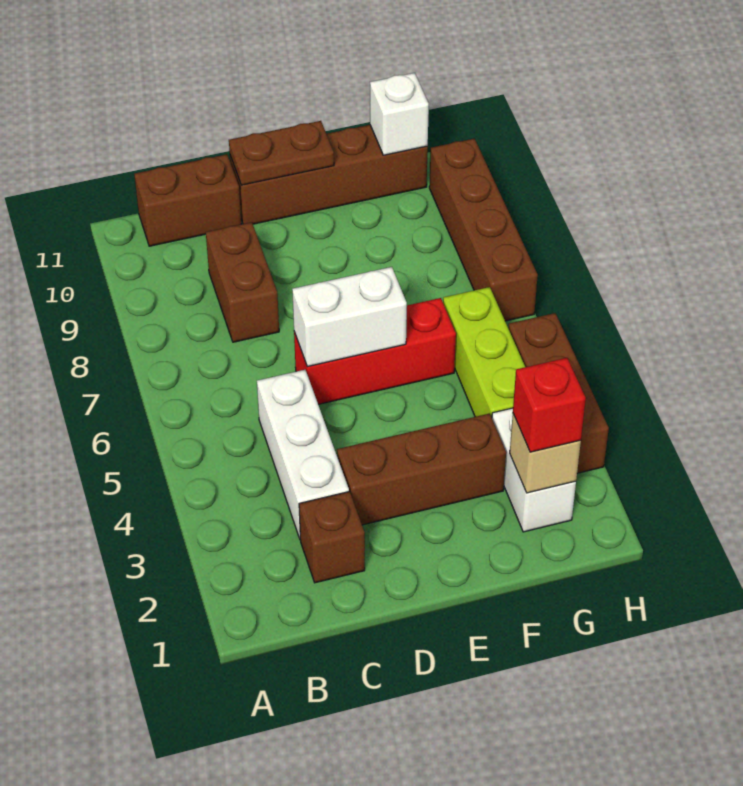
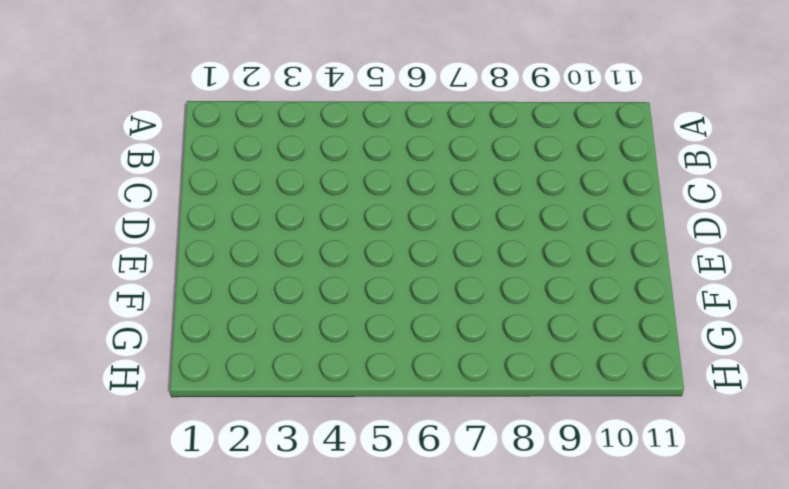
none -> brown 1x2 brick [134,154,241,246]
none -> brown 1x1 brick [299,492,365,583]
none -> white 1x3 brick [257,370,349,538]

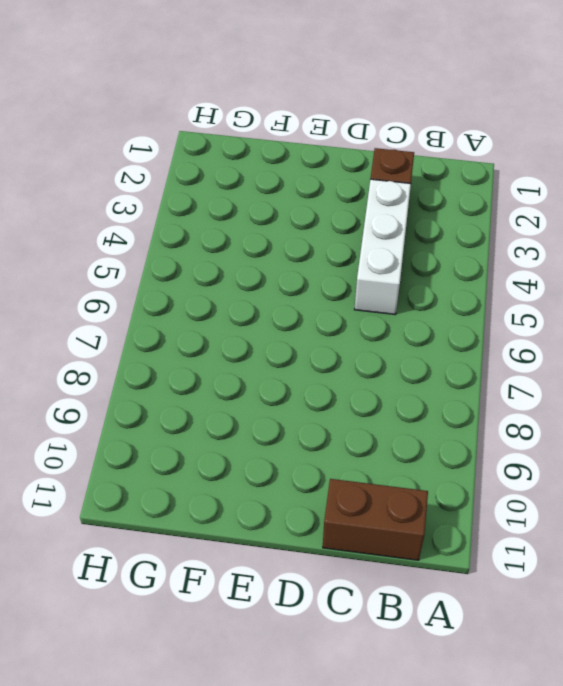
none -> brown 1x2 brick [206,222,279,342]
none -> brown 1x3 brick [337,413,506,525]
none -> red 1x3 brick [294,298,456,404]

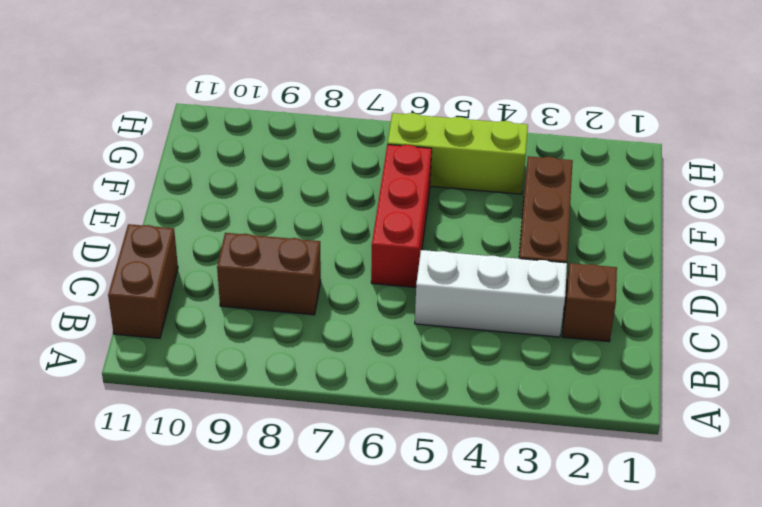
none -> brown 1x4 brick [230,125,428,224]
none -> white 1x2 brick [492,408,576,532]
none -> brown 1x3 brick [508,313,609,473]

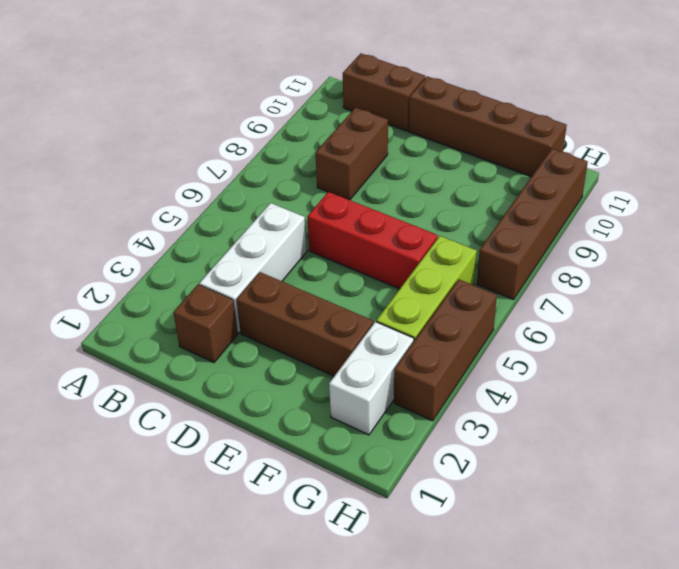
none -> white 1x2 brick [292,267,407,367]
none -> brown 1x2 plate [229,121,334,185]
none -> tan 1x1 brick [510,414,581,493]

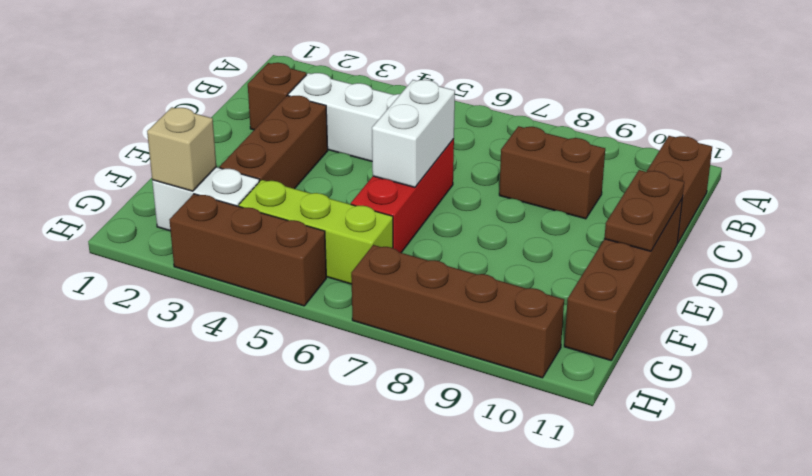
none -> white 1x1 brick [370,73,429,155]
none -> red 1x1 brick [513,358,586,452]

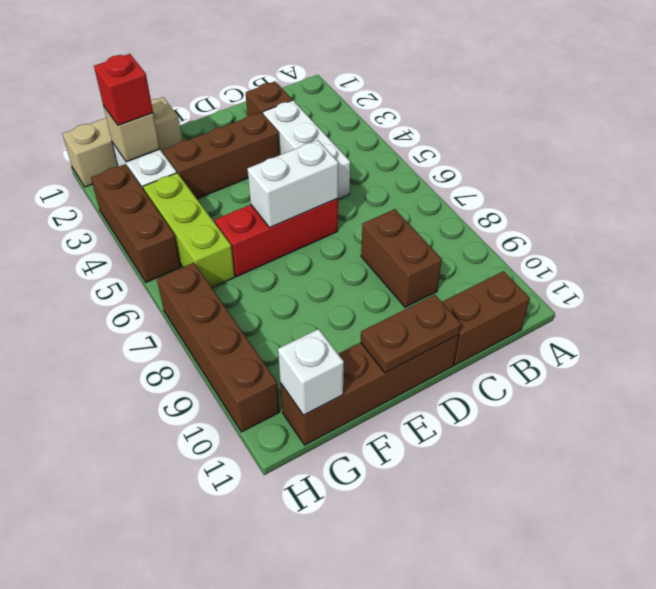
tan 1x3 brick [63,97,182,187] -> none

